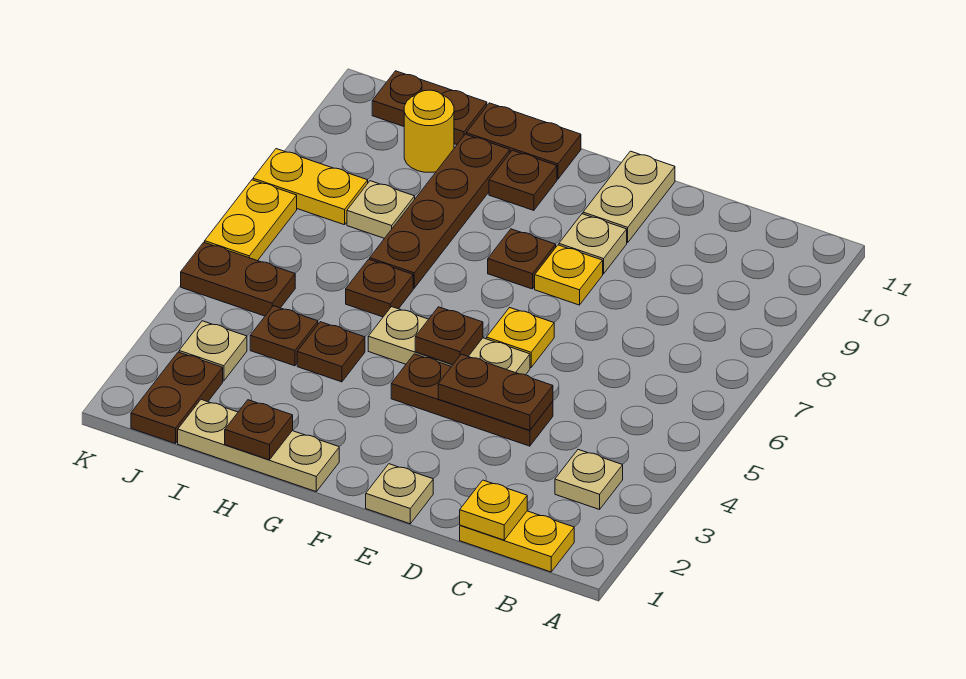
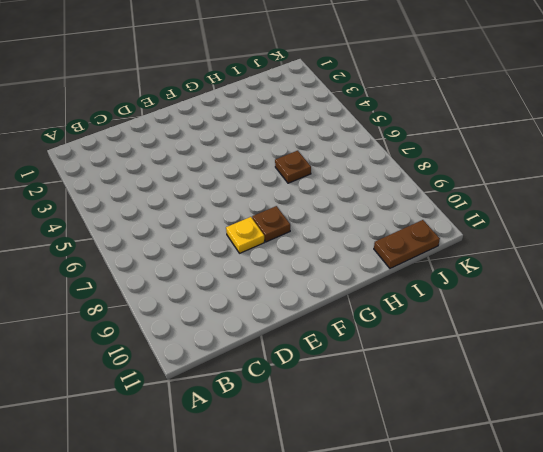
none -> yellow 1x2 plate [460,511,574,572]
none -> tan 1x1 plate [555,450,623,510]
none -> brown 1x3 plate [391,354,553,446]

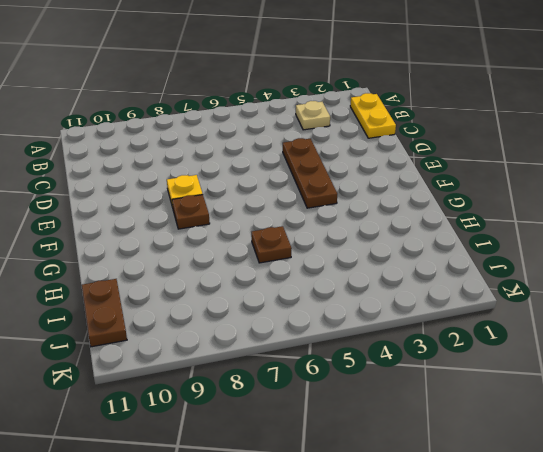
none -> tan 1x1 plate [366,464,433,524]
none -> tan 1x3 plate [368,307,530,375]
none -> yellow 1x1 plate [486,308,554,367]

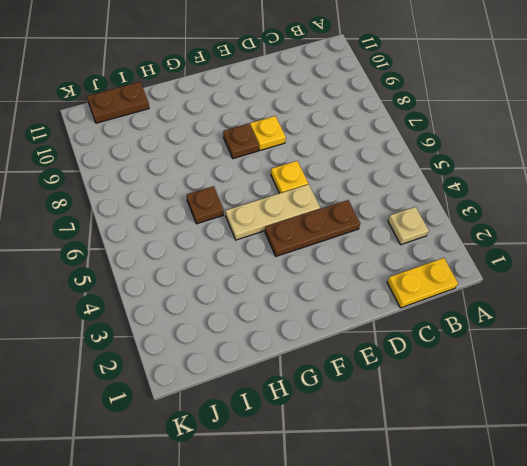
none -> tan 1x1 plate [366,464,433,524]
none -> tan 1x1 plate [559,214,627,274]
none -> tan 1x2 plate [583,151,675,243]

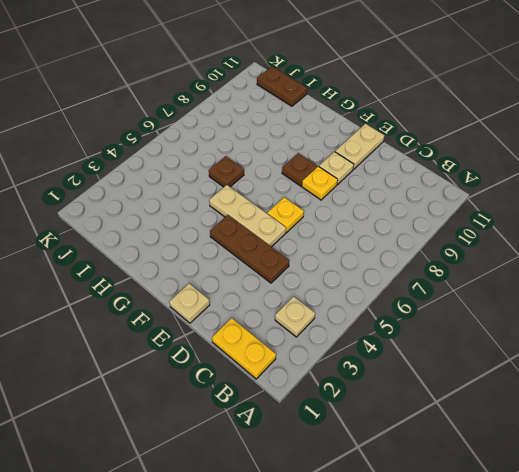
none -> tan 1x3 plate [178,400,339,491]
none -> brown 1x1 plate [489,150,557,210]
none -> brown 1x2 plate [466,103,581,179]

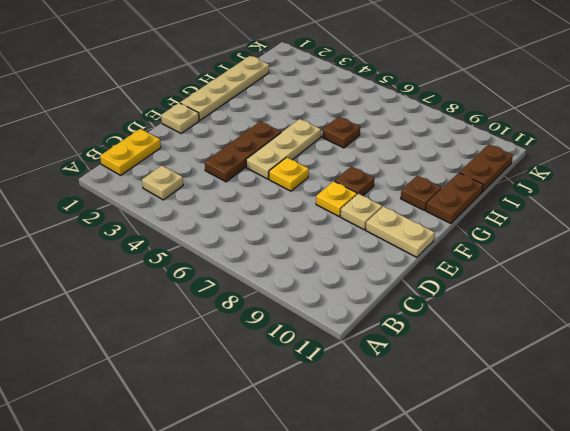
tan 1x4 plate [180,56,269,120] -> tan 1x3 plate [178,400,339,491]
none -> brown 1x1 plate [297,322,365,382]
none -> brown 1x4 plate [370,134,510,288]
none -> brown 1x1 plate [250,306,318,366]

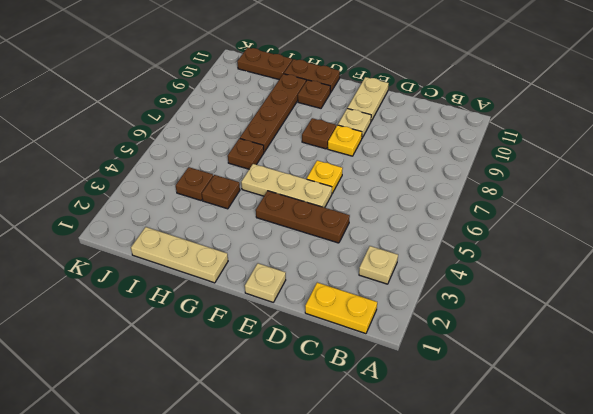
none -> tan 1x1 plate [347,181,415,238]
none -> yellow 1x1 round brick [404,90,454,172]
none -> brown 1x2 plate [131,352,223,443]

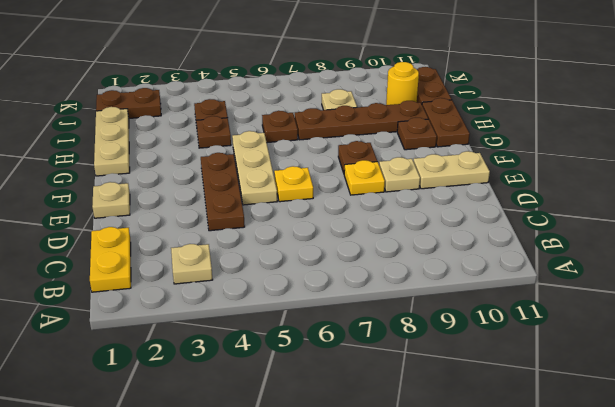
none -> tan 1x1 plate [179,321,247,381]
none -> brown 1x2 plate [181,242,295,316]
none -> yellow 1x2 plate [253,149,368,225]

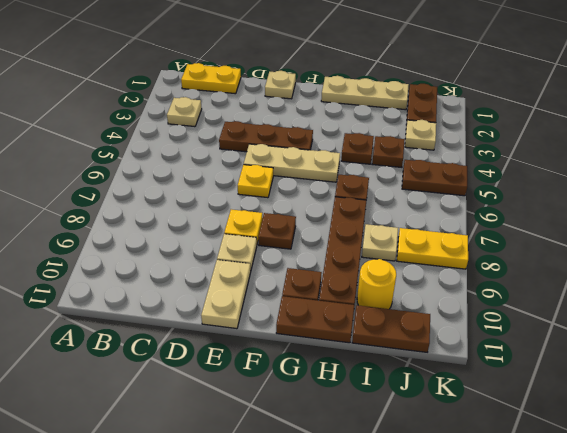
none -> yellow 1x2 plate [205,180,297,261]
none -> yellow 1x1 plate [460,480,527,540]
none -> brown 1x2 plate [438,354,553,430]

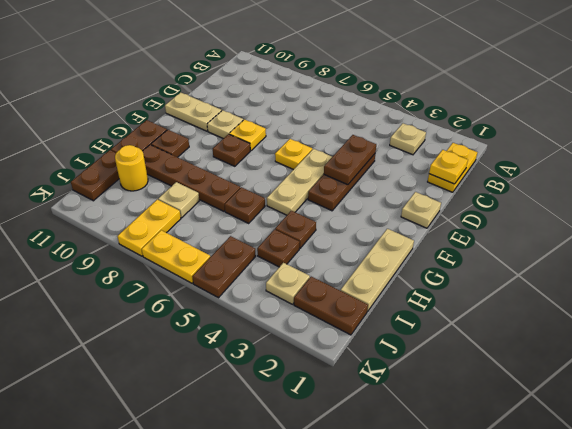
none -> brown 1x1 plate [415,307,483,365]
none -> brown 1x1 plate [225,400,293,460]

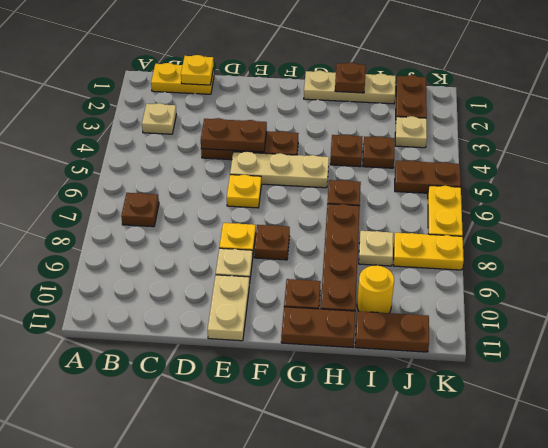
brown 1x1 plate [121,193,159,227] -> brown 1x1 plate moved to [415,307,483,365]
none -> tan 1x1 plate [366,464,433,524]

